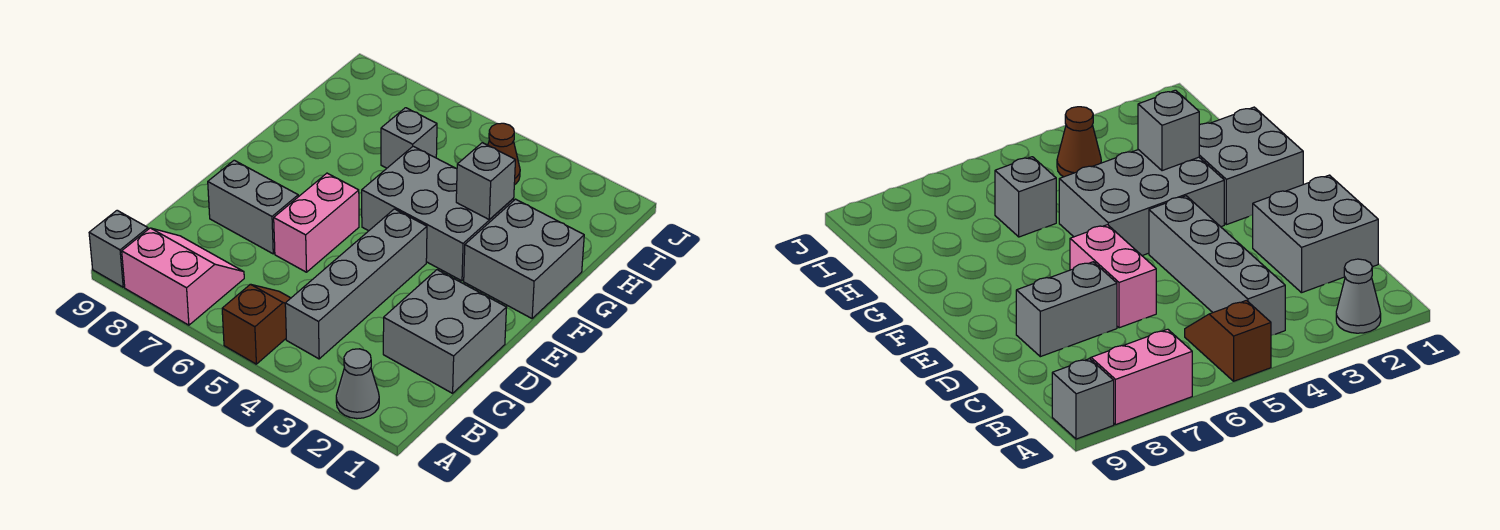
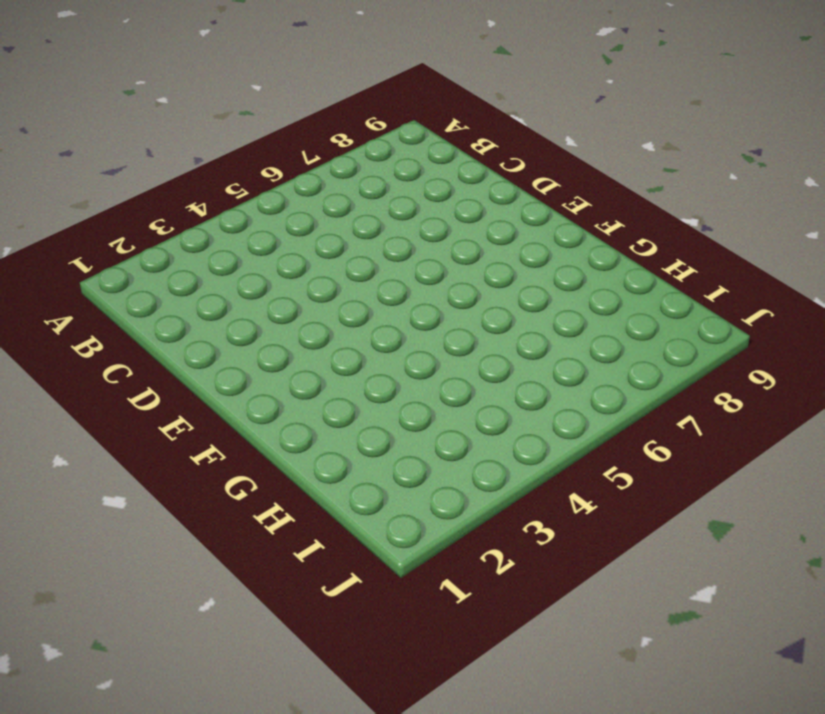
none -> grey 1x1 cone [336,349,379,419]
none -> brown 1x2 slope [222,284,291,364]
none -> pink 2x2 slope [122,228,244,325]

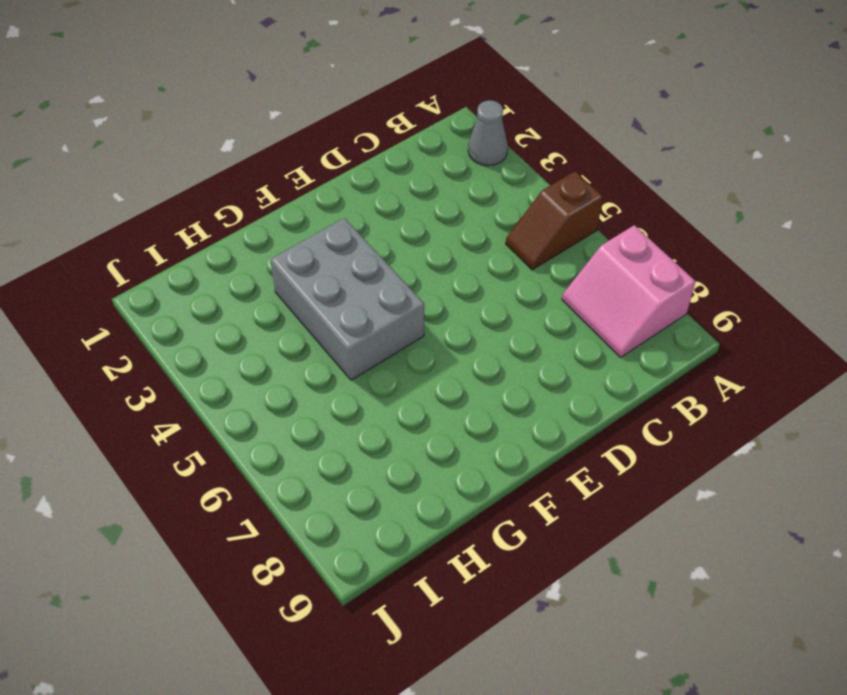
none -> grey 1x1 brick [89,210,148,287]
none -> grey 1x4 brick [285,209,427,359]
none -> grey 2x2 brick [383,270,507,393]

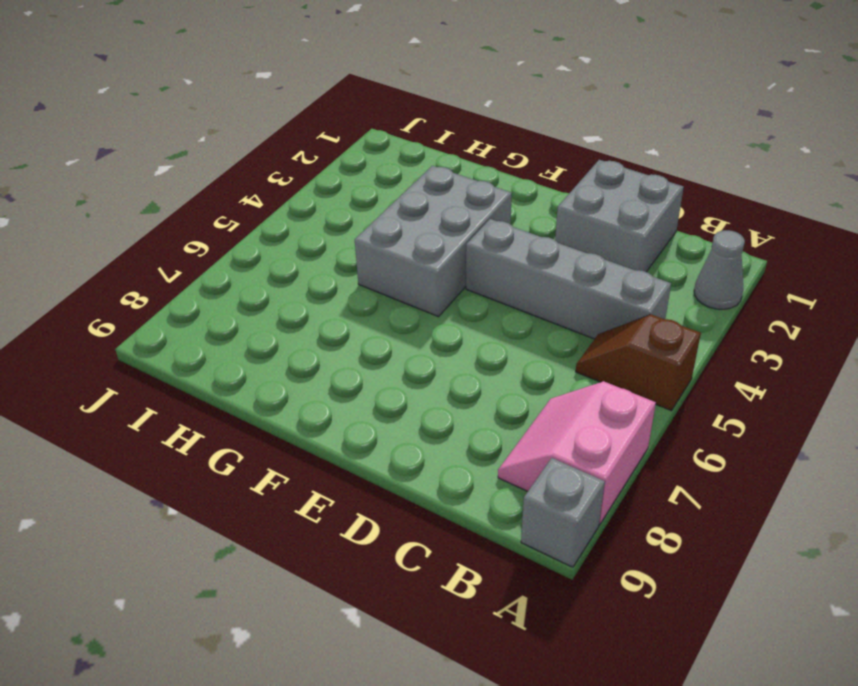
none -> pink 1x2 brick [274,173,359,272]
none -> grey 1x2 brick [208,160,298,254]
none -> grey 2x2 brick [464,199,584,318]

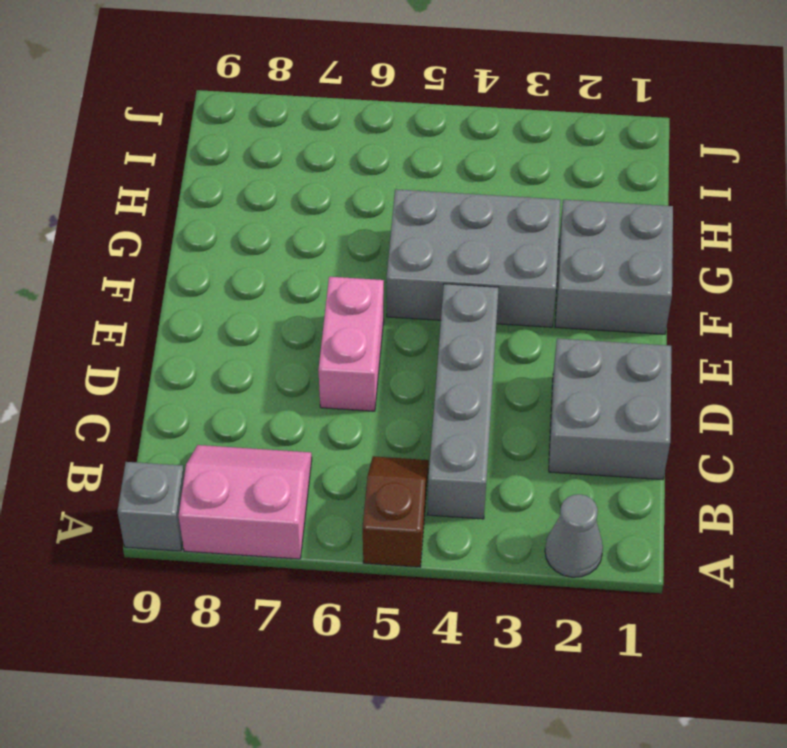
none -> grey 1x2 brick [208,160,298,254]
none -> grey 1x1 brick [381,108,437,168]
none -> brown 1x1 cone [488,123,520,185]

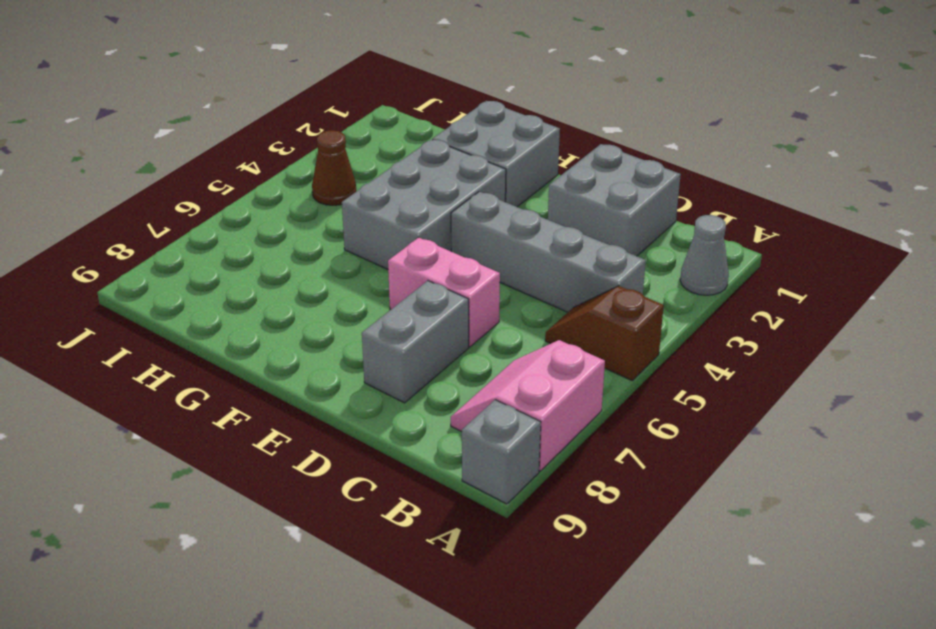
none -> grey 1x1 brick [381,108,437,168]
none -> grey 1x1 brick [456,143,515,220]

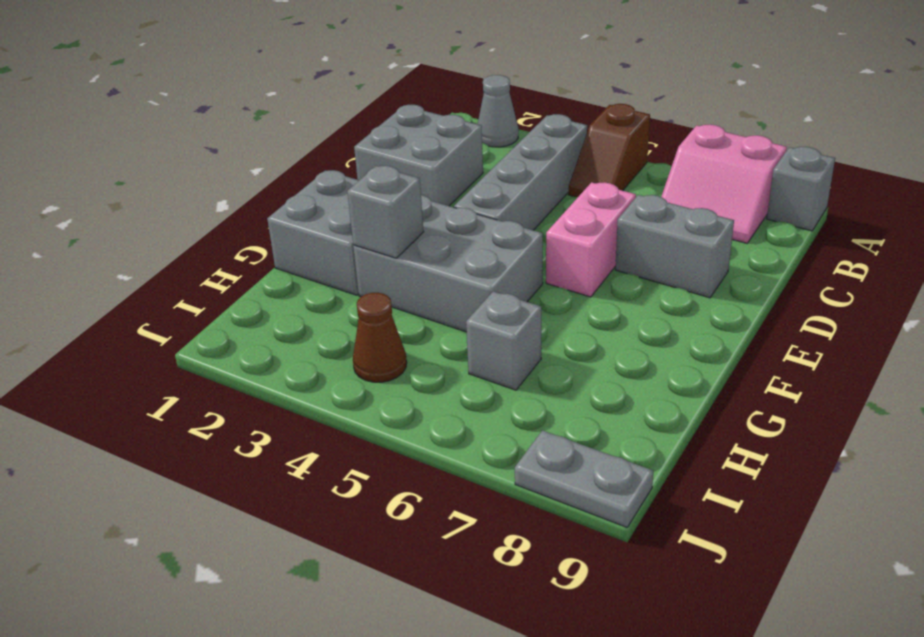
grey 1x2 plate [515,431,653,527] -> none

